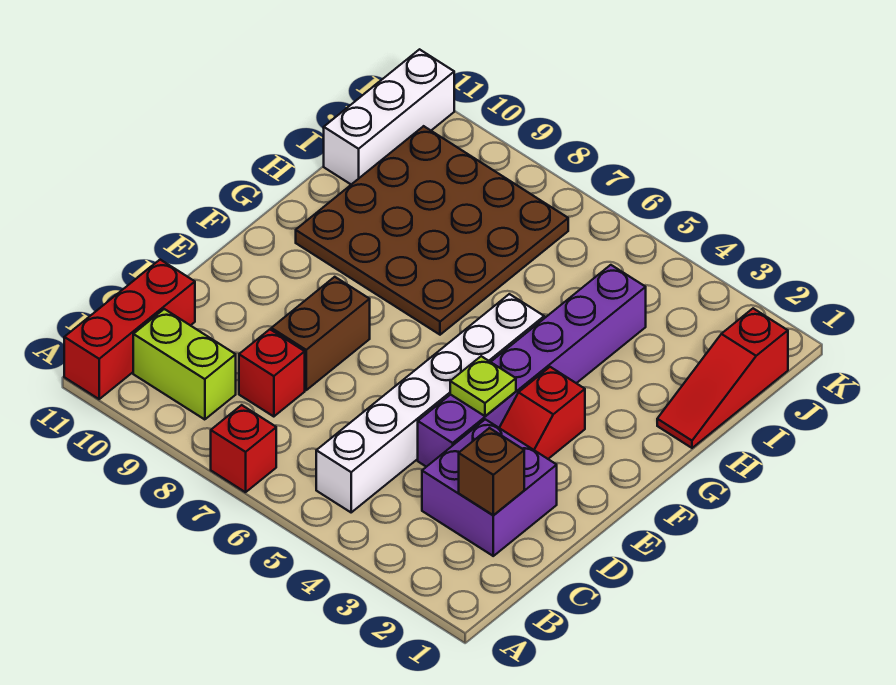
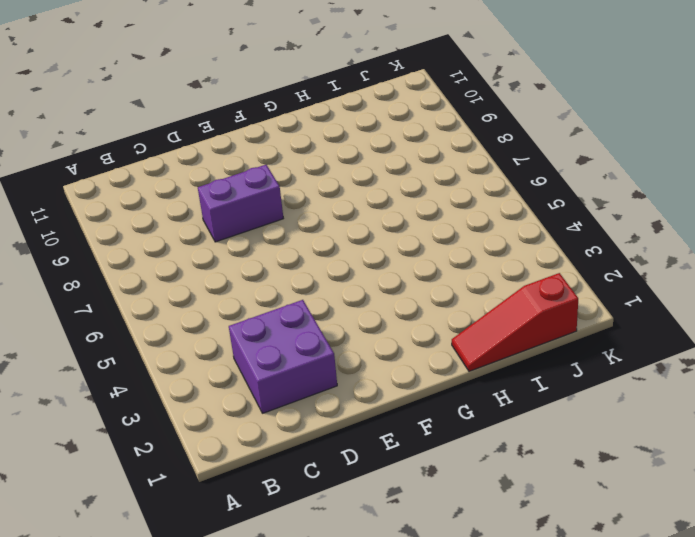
purple 1x2 brick [198,165,283,242] -> brown 1x2 brick [271,277,370,390]
none -> red 1x1 brick [211,405,276,492]
none -> red 1x3 brick [64,260,195,399]
none -> white 1x6 brick [316,294,544,512]

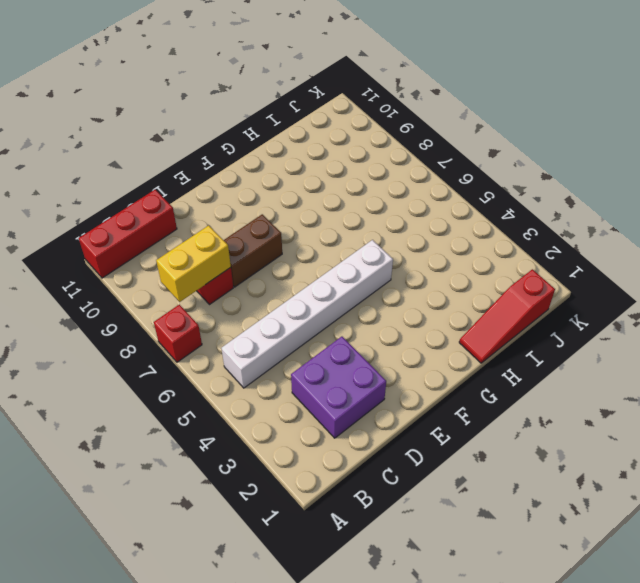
yellow 1x2 brick [156,225,231,302] -> none
none -> lime 1x2 brick [133,309,236,420]
none -> purple 1x6 brick [418,265,646,467]
none -> red 1x2 slope [499,367,585,459]

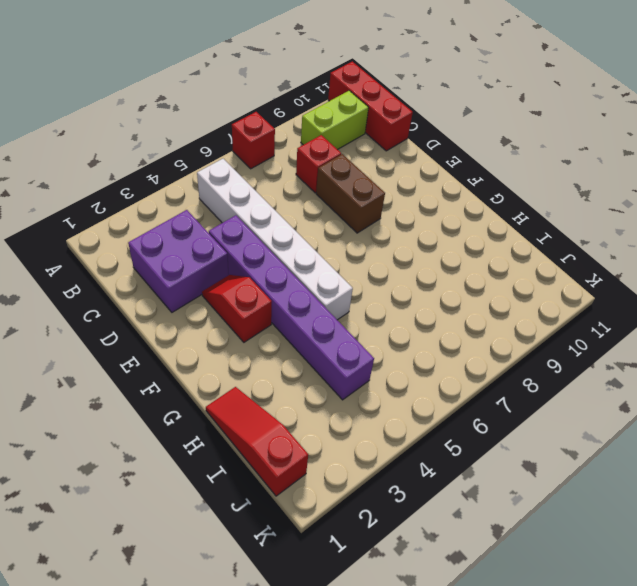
none -> brown 4x4 plate [296,126,568,335]
none -> white 1x3 brick [324,49,454,184]
none -> brown 1x1 brick [459,428,524,515]

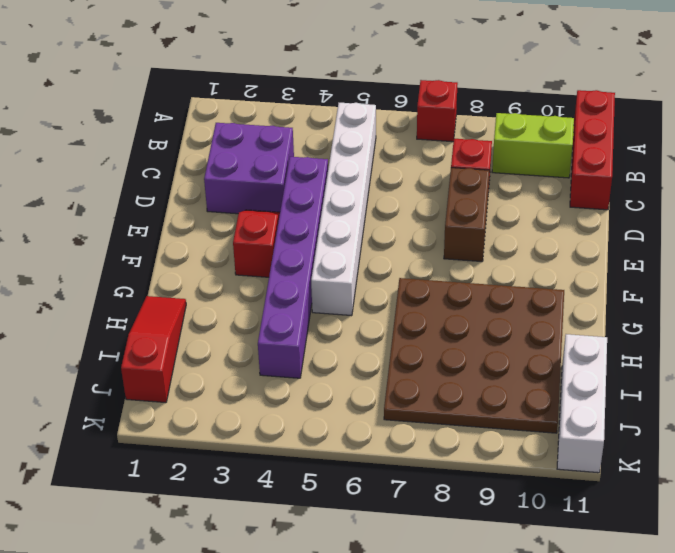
none -> brown 1x1 brick [459,428,524,515]
none -> lime 1x1 plate [450,356,516,416]

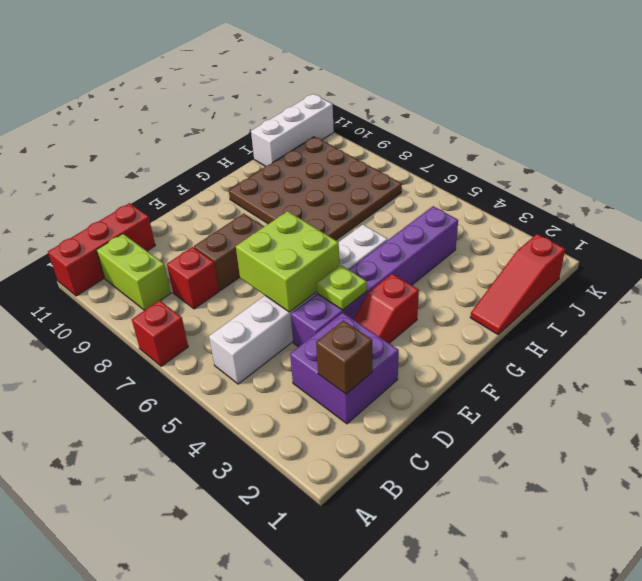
lime 2x2 brick [236,211,339,312] -> none

